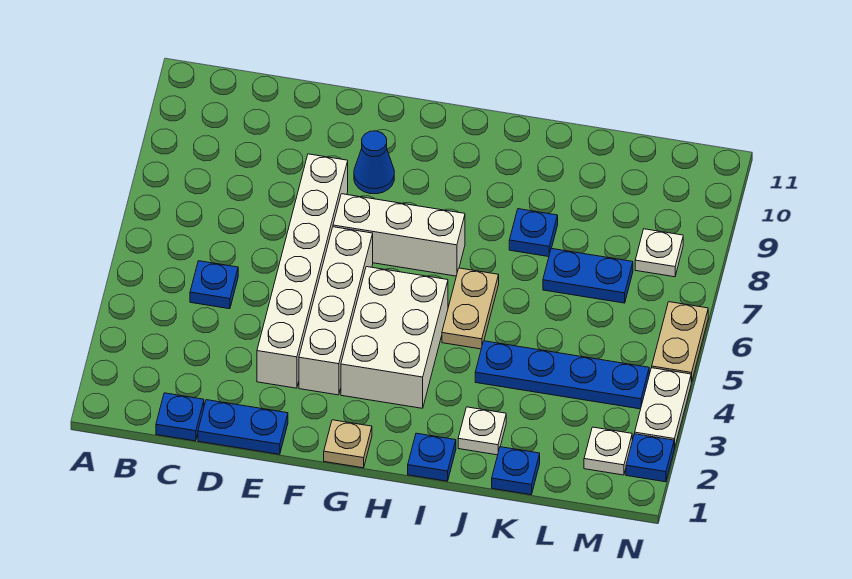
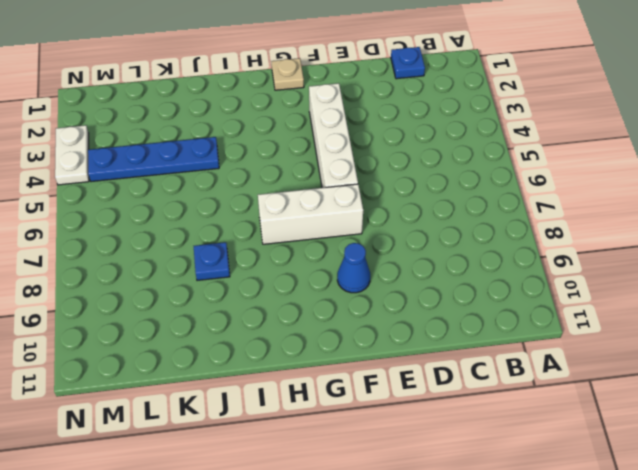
none -> blue 1x1 plate [190,261,238,309]
none -> blue 1x2 plate [198,400,288,454]
none -> white 1x6 brick [257,154,348,388]

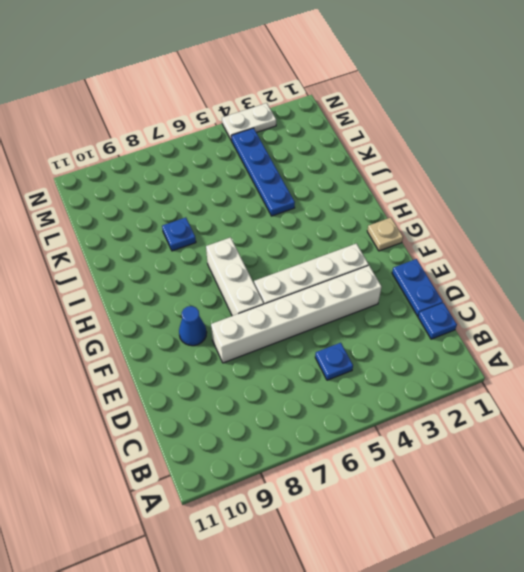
none -> white 2x3 brick [341,267,448,408]
none -> blue 1x1 plate [408,433,456,481]
none -> tan 1x2 plate [442,268,499,349]

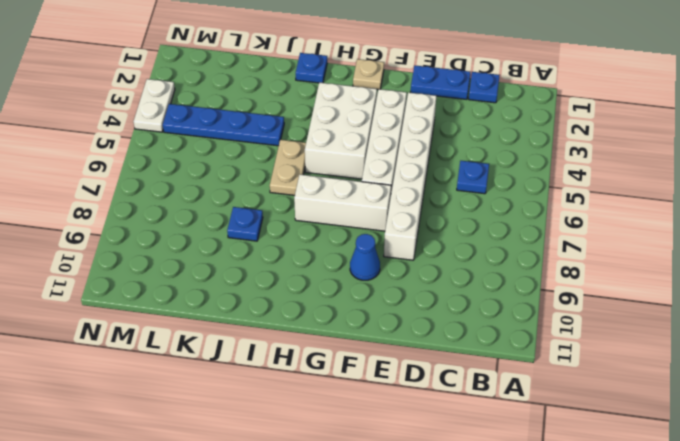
none -> white 1x1 plate [458,407,506,455]
none -> blue 1x1 plate [492,447,540,495]
none -> blue 1x2 plate [543,248,633,303]

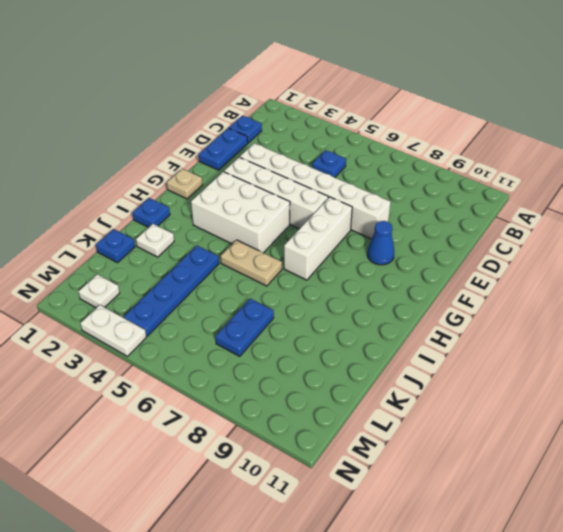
none -> blue 1x1 plate [509,209,558,257]
none -> white 1x1 plate [635,229,683,277]
none -> blue 1x1 plate [626,434,674,482]

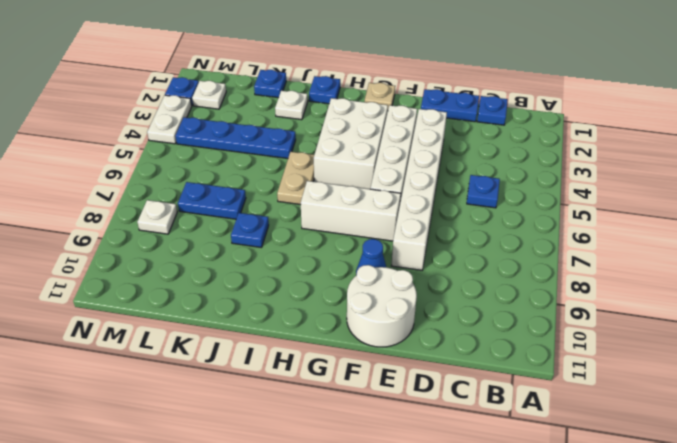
white 2x2 round brick [347,265,417,347] -> none
none -> tan 1x2 plate [652,302,708,382]

